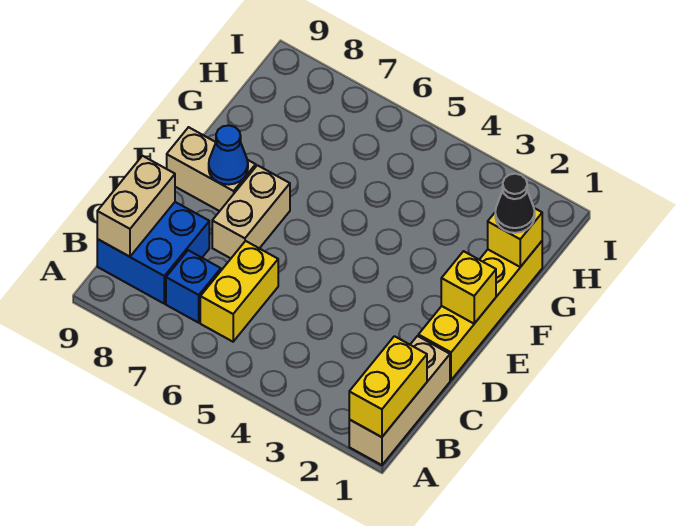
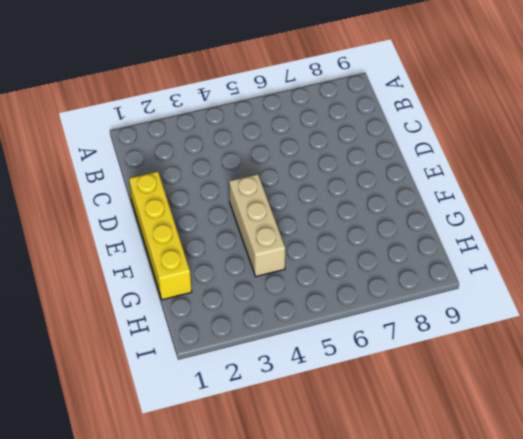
tan 1x3 brick [229,174,285,276] -> tan 1x3 brick moved to [349,336,450,465]
none -> yellow 1x2 brick [200,241,278,342]
none -> blue 1x1 brick [166,250,221,323]
none -> blue 2x2 brick [97,202,209,304]

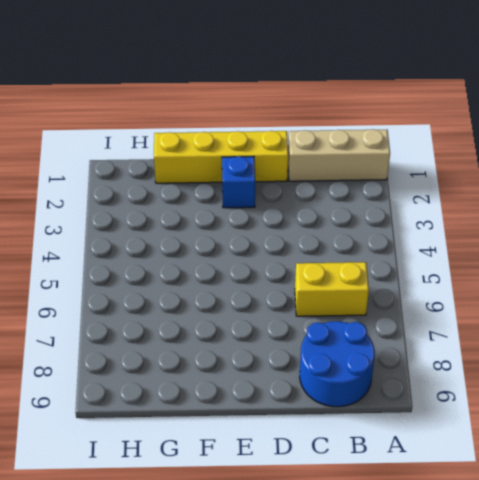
blue 2x2 round brick [300,321,375,407] -> blue 2x2 brick [97,202,209,304]
blue 1x1 brick [222,156,255,208] -> blue 1x1 brick moved to [166,250,221,323]
none -> tan 1x2 brick [212,165,290,258]
none -> tan 1x2 brick [167,127,256,211]
none -> yellow 1x2 brick [349,336,427,437]

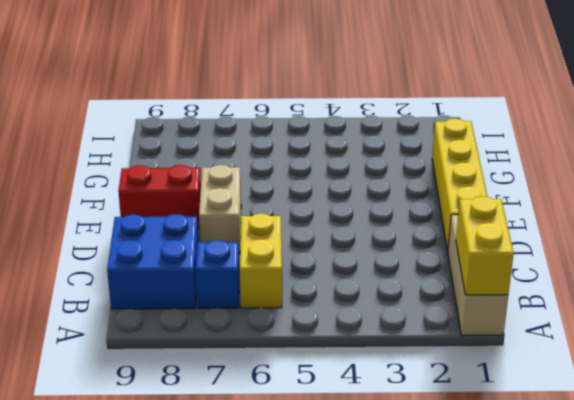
red 1x2 brick [118,165,201,229] -> tan 1x2 brick [167,127,256,211]
none -> tan 1x2 brick [97,156,175,257]
none -> yellow 1x1 brick [441,251,496,324]
none -> blue 1x1 cone [209,125,248,185]

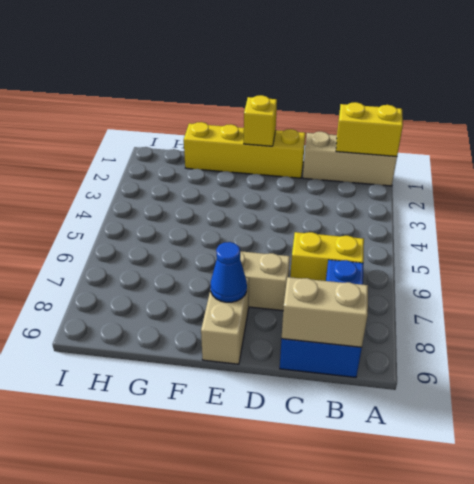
none -> yellow 1x1 brick [488,208,542,267]
none -> black 1x1 cone [495,174,535,233]

